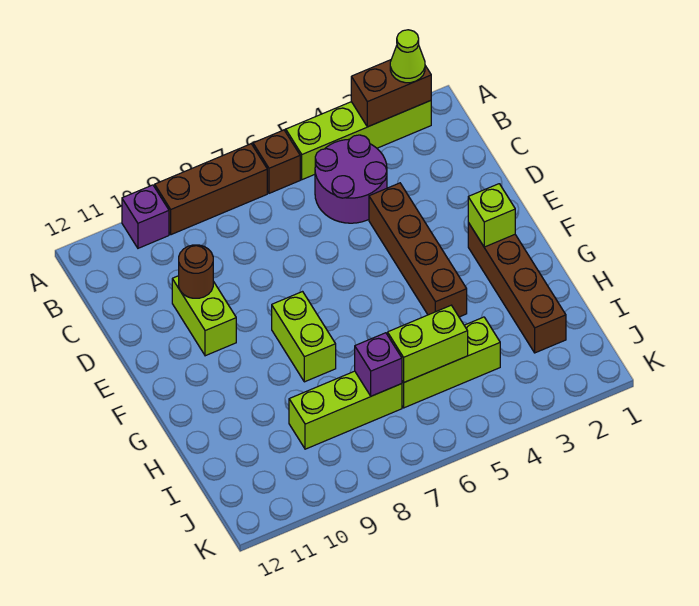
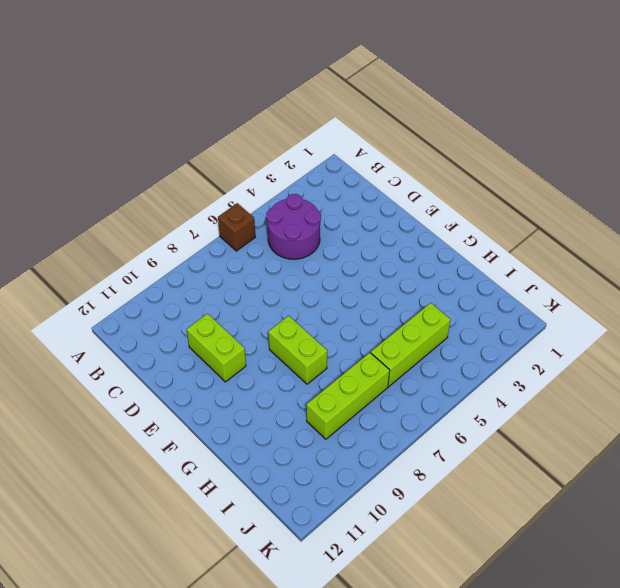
none -> lime 1x4 brick [286,101,431,180]
none -> brown 1x3 brick [155,144,267,235]
none -> purple 1x1 brick [122,185,169,248]

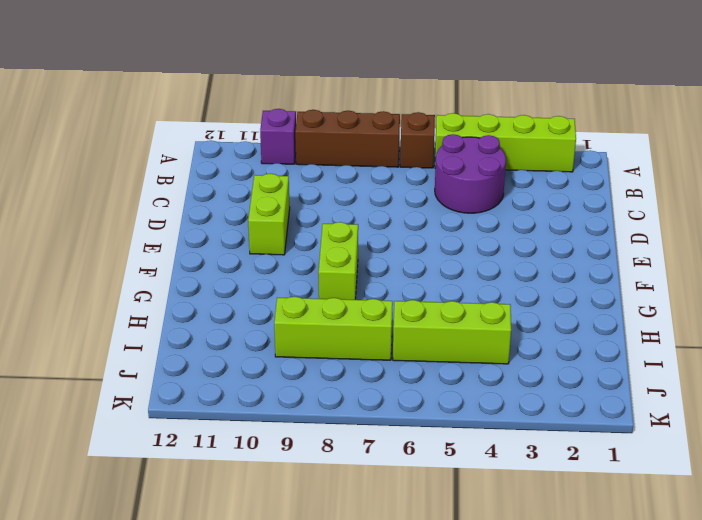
none -> brown 1x4 brick [369,183,467,317]
none -> brown 1x4 brick [468,223,566,353]
none -> brown 1x2 brick [351,60,431,127]

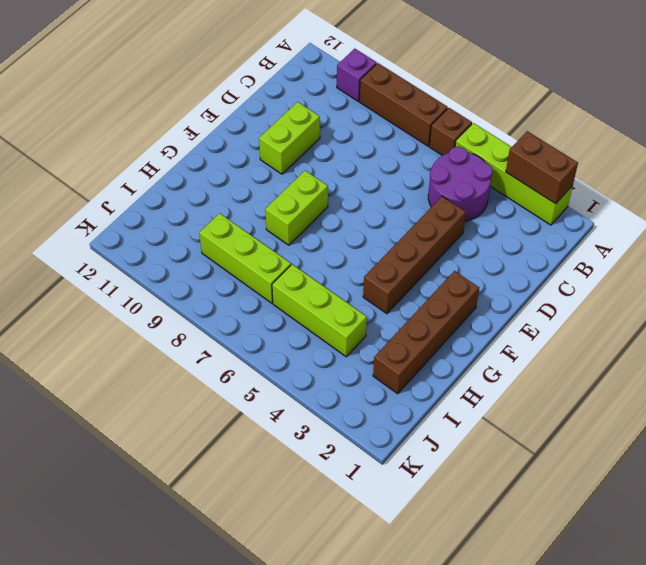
none -> brown 1x1 round brick [179,245,213,298]
none -> lime 1x1 brick [468,184,515,247]
none -> lime 1x2 brick [388,305,468,383]

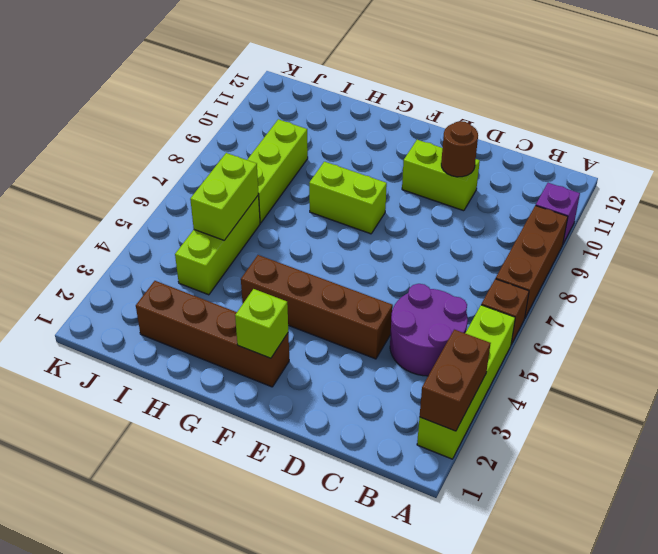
none -> purple 1x1 brick [355,333,402,396]
none -> lime 1x1 cone [390,30,425,83]

